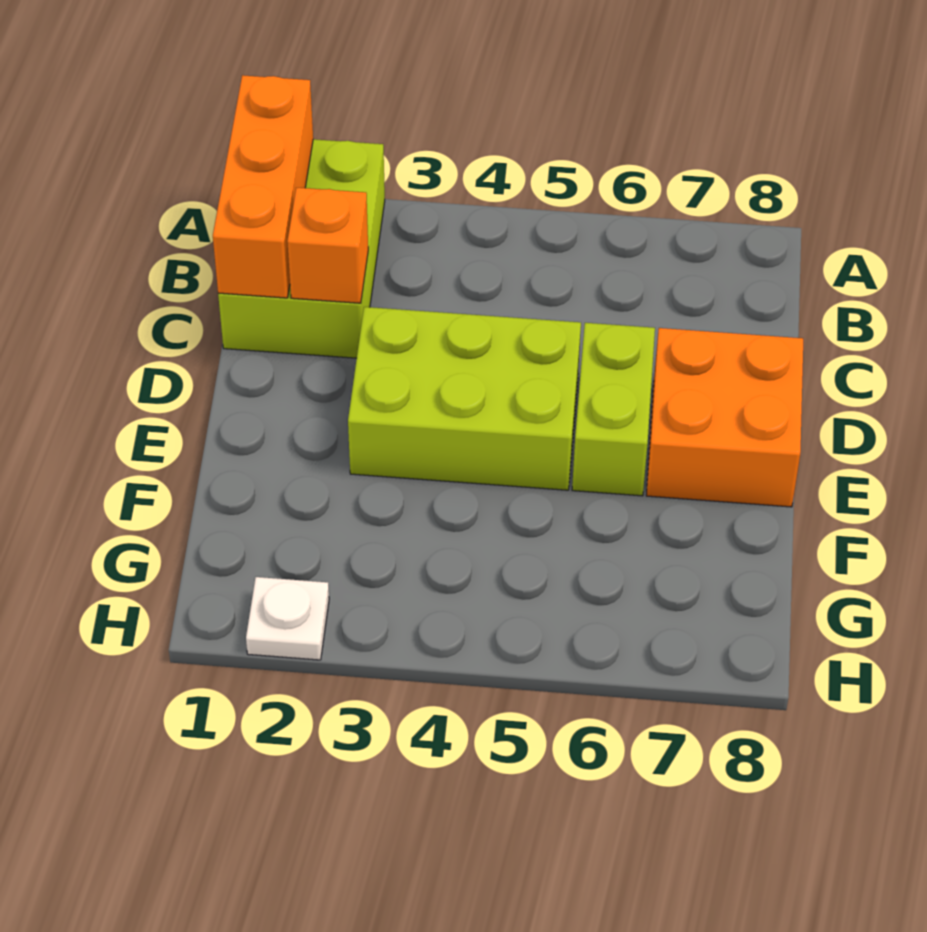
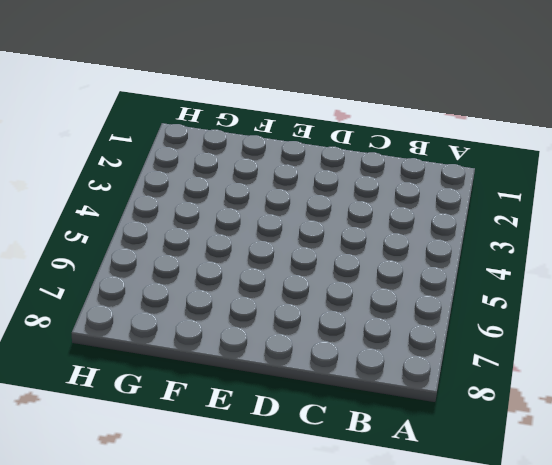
none -> lime 2x3 brick [218,139,385,358]
none -> lime 2x3 brick [348,307,581,490]

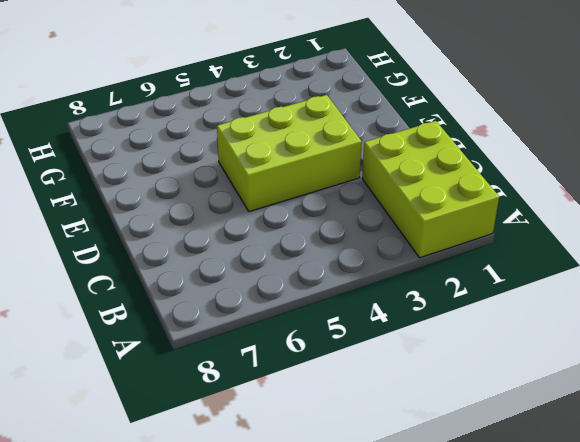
none -> lime 1x2 brick [572,323,655,496]
none -> orange 2x2 brick [646,328,803,507]

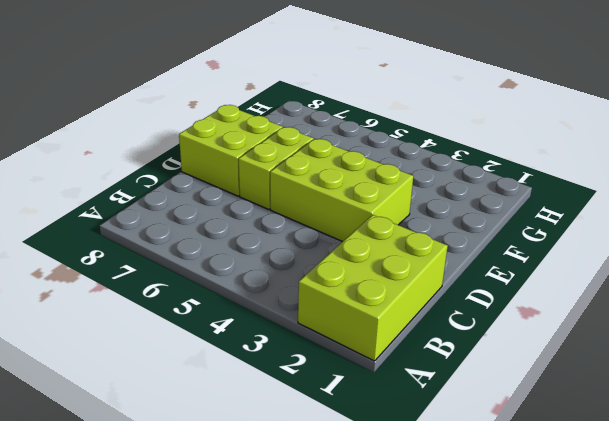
lime 2x2 brick [179,105,283,196] -> orange 2x2 brick [646,328,803,507]
none -> white 1x1 plate [246,577,329,660]
none -> orange 1x3 brick [213,75,313,298]

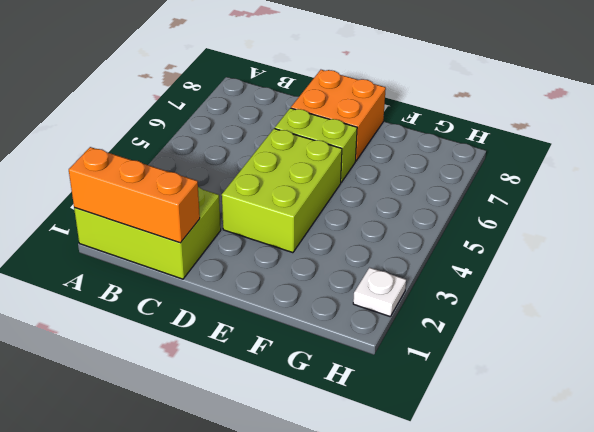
none -> orange 1x1 brick [287,188,368,303]

